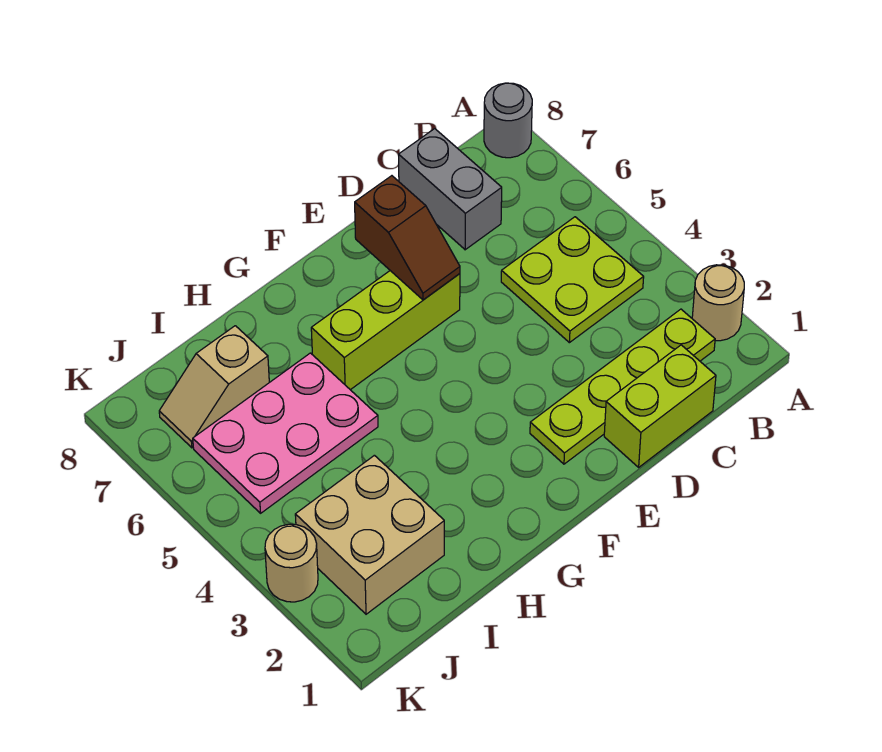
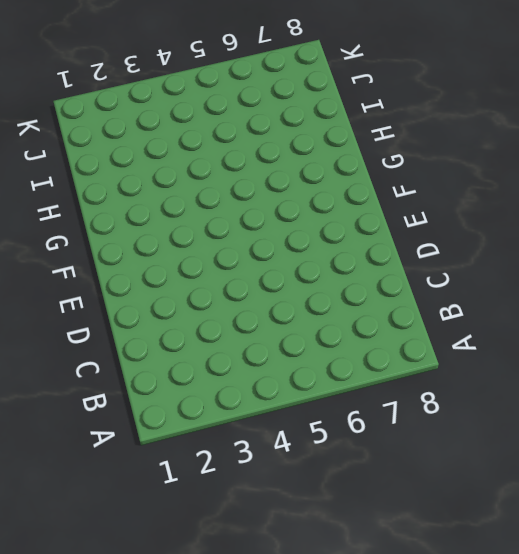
none -> tan 1x1 round brick [692,265,744,341]
none -> grey 1x1 round brick [484,83,532,158]
none -> lime 1x4 plate [530,309,715,464]

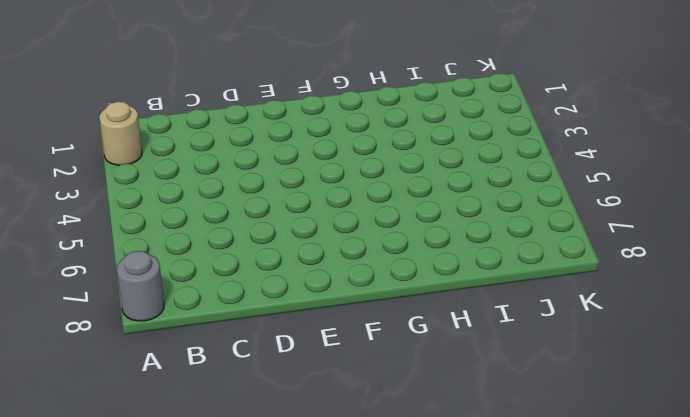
none -> lime 1x4 plate [530,309,715,464]
none -> lime 2x2 plate [501,217,644,343]
none -> lime 1x2 brick [604,345,716,467]

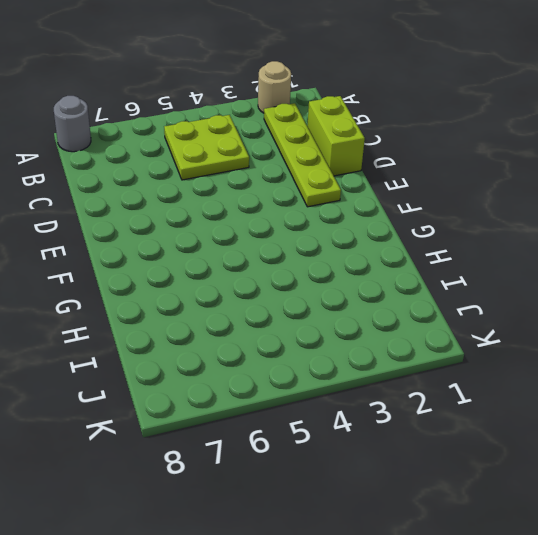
none -> grey 1x2 brick [399,129,502,250]
none -> lime 1x3 brick [311,271,460,390]
none -> pink 2x3 plate [193,353,378,513]

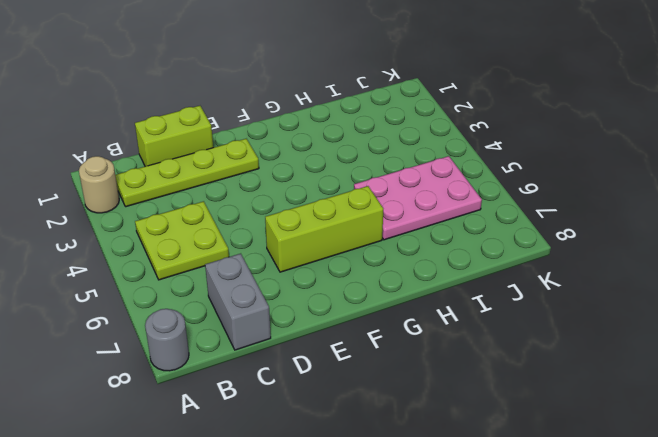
none -> tan 2x2 brick [295,455,444,614]
none -> tan 1x2 slope [159,326,269,448]
none -> tan 1x1 round brick [265,524,318,602]

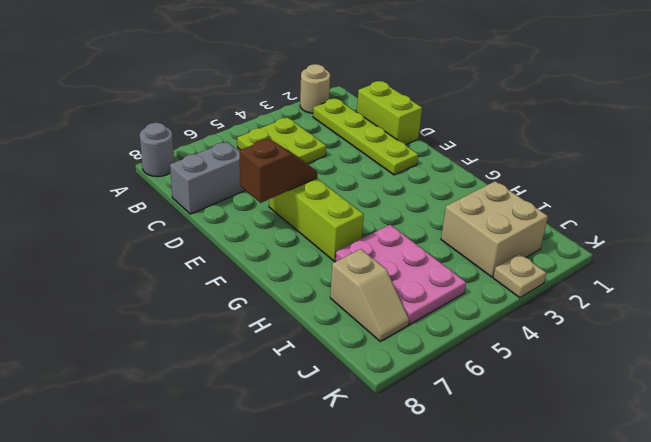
tan 1x1 plate [493,254,546,298] -> tan 1x1 round brick [265,524,318,602]

